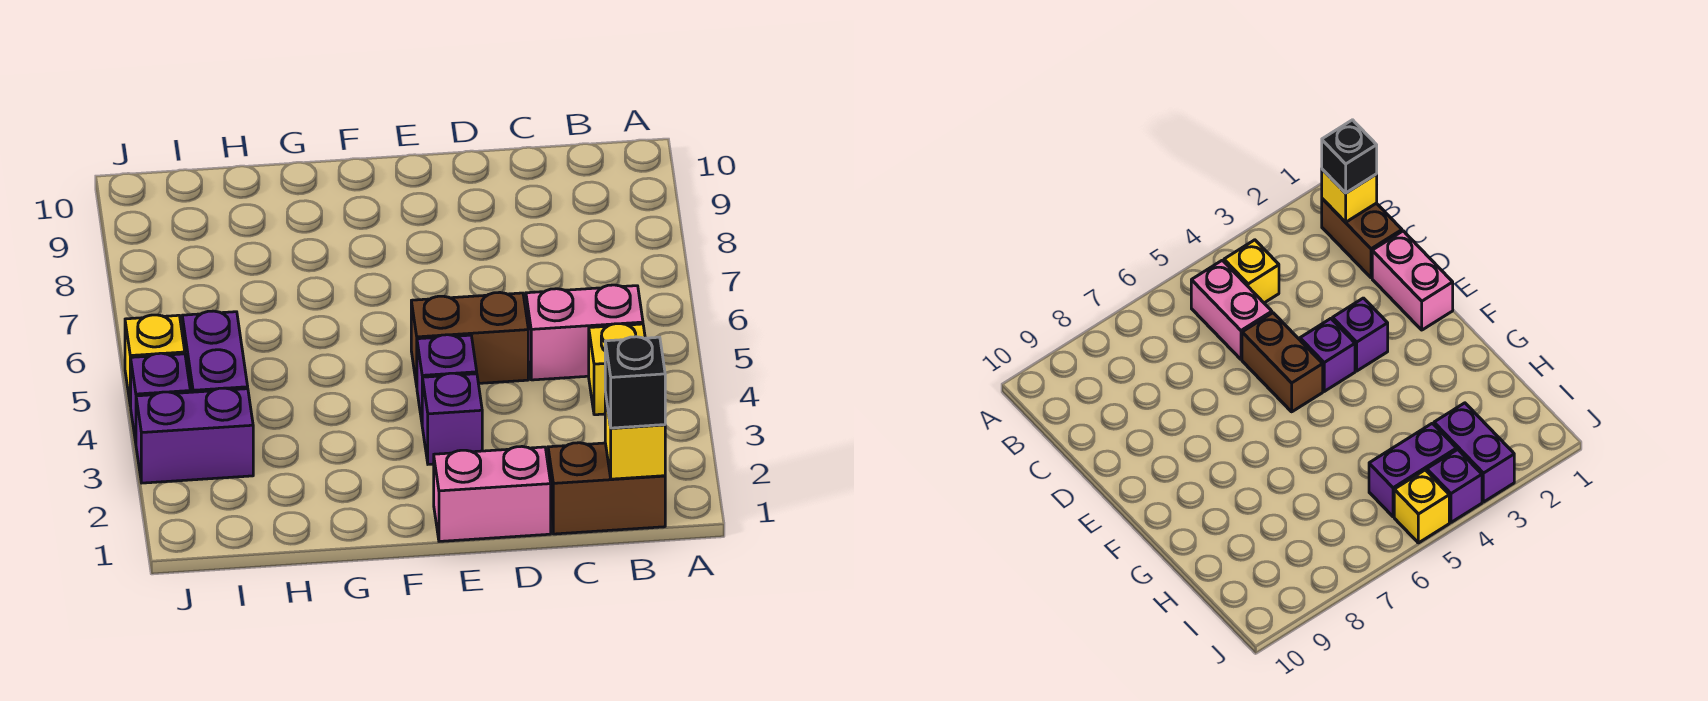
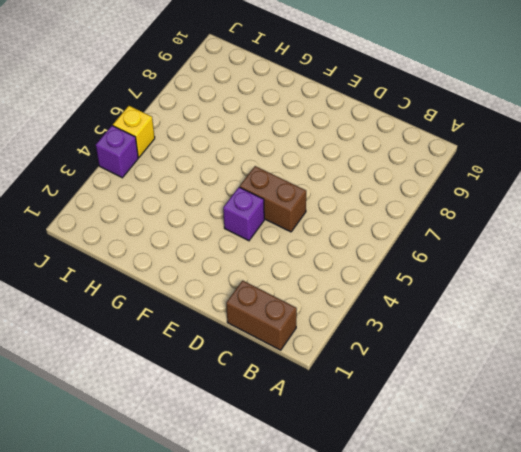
none -> yellow 1x1 brick [589,324,645,415]
none -> pink 1x2 brick [526,285,643,380]
none -> pink 1x2 brick [434,447,551,541]

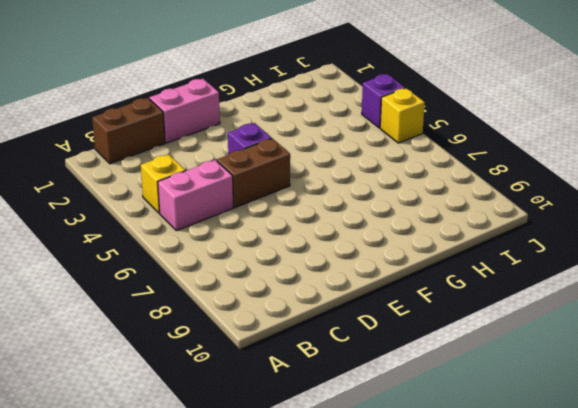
none -> purple 1x1 brick [422,373,482,464]
none -> purple 1x2 brick [136,388,253,483]
none -> purple 1x2 brick [182,311,248,392]

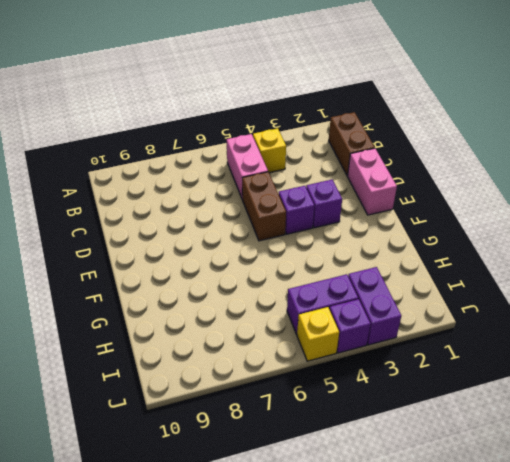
none -> yellow 1x1 brick [605,393,665,479]
none -> black 1x1 brick [605,337,665,428]

